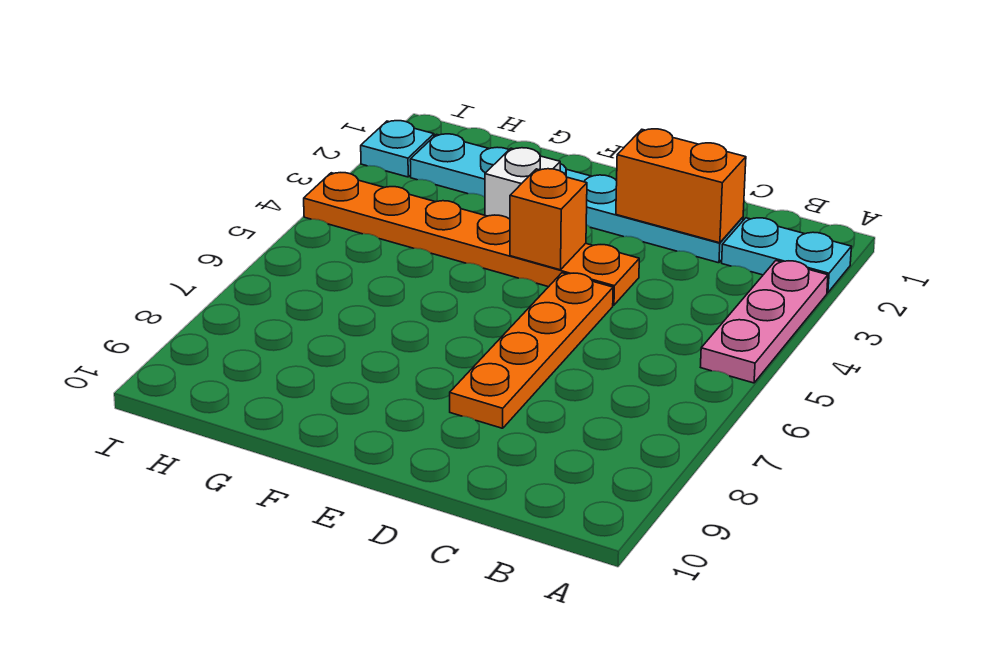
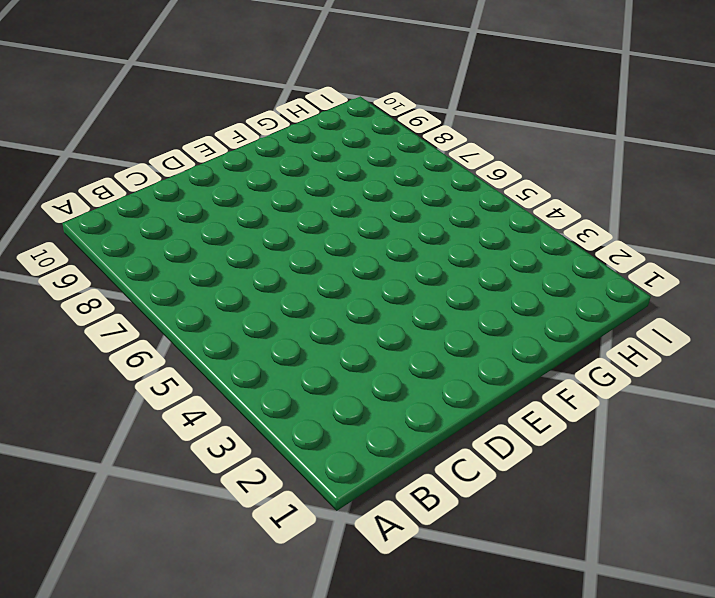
none -> cyan 1x2 plate [722,218,851,293]
none -> pink 1x3 plate [701,261,828,383]

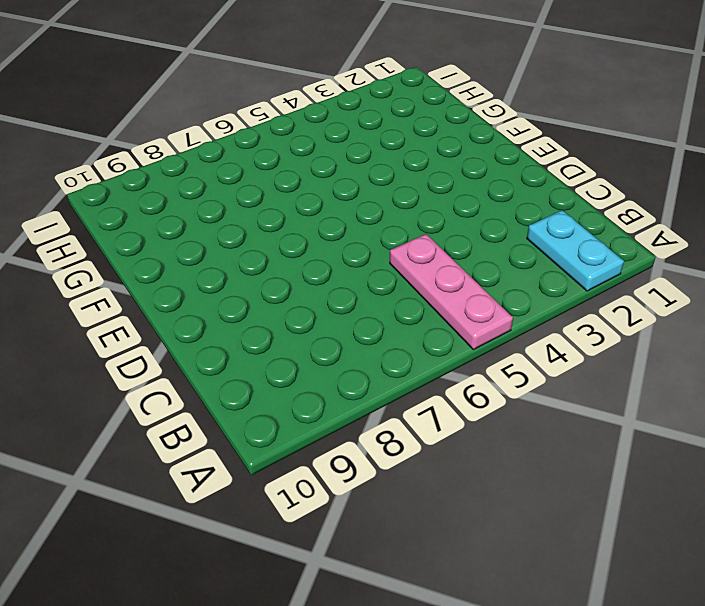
pink 1x3 plate [390,234,513,350] -> pink 1x3 plate turned to [701,261,828,383]
none -> cyan 1x6 plate [410,134,743,263]
none -> orange 1x6 plate [304,173,639,305]

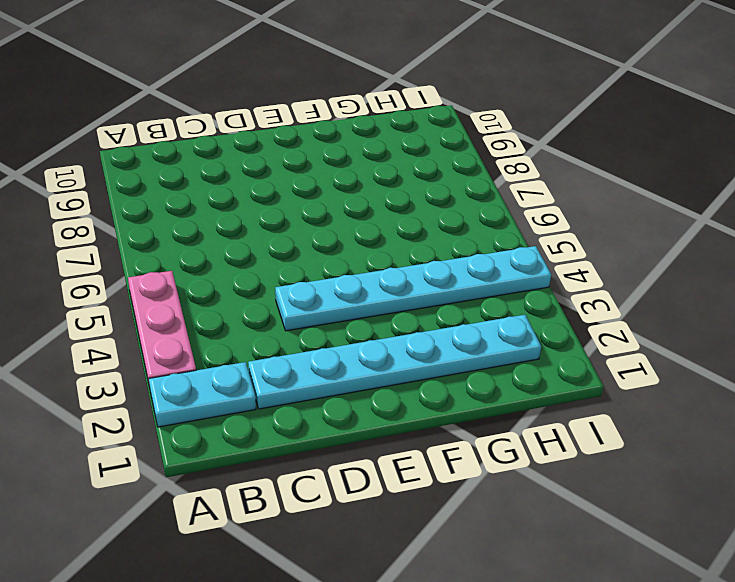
cyan 1x6 plate [275,246,551,331] -> orange 1x6 plate [304,173,639,305]
none -> orange 1x4 plate [450,273,613,428]
none -> white 1x1 brick [485,148,560,219]

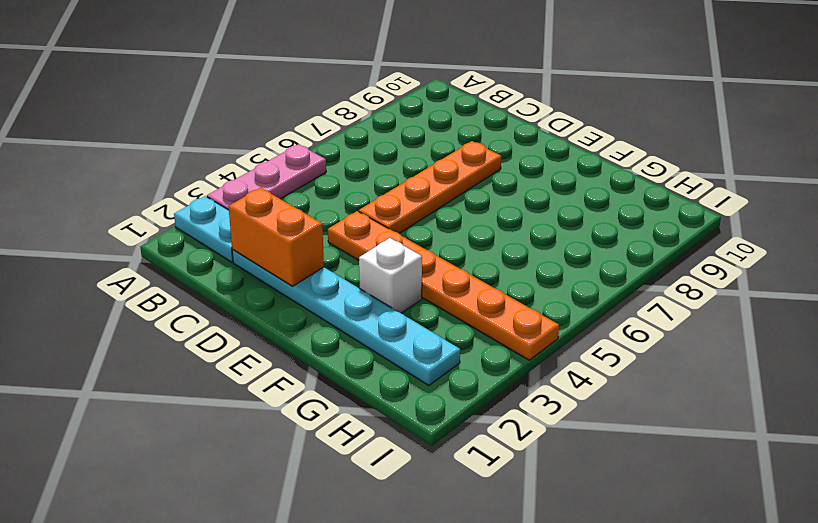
none -> cyan 1x1 plate [361,121,434,177]
none -> orange 1x1 brick [510,169,587,270]

